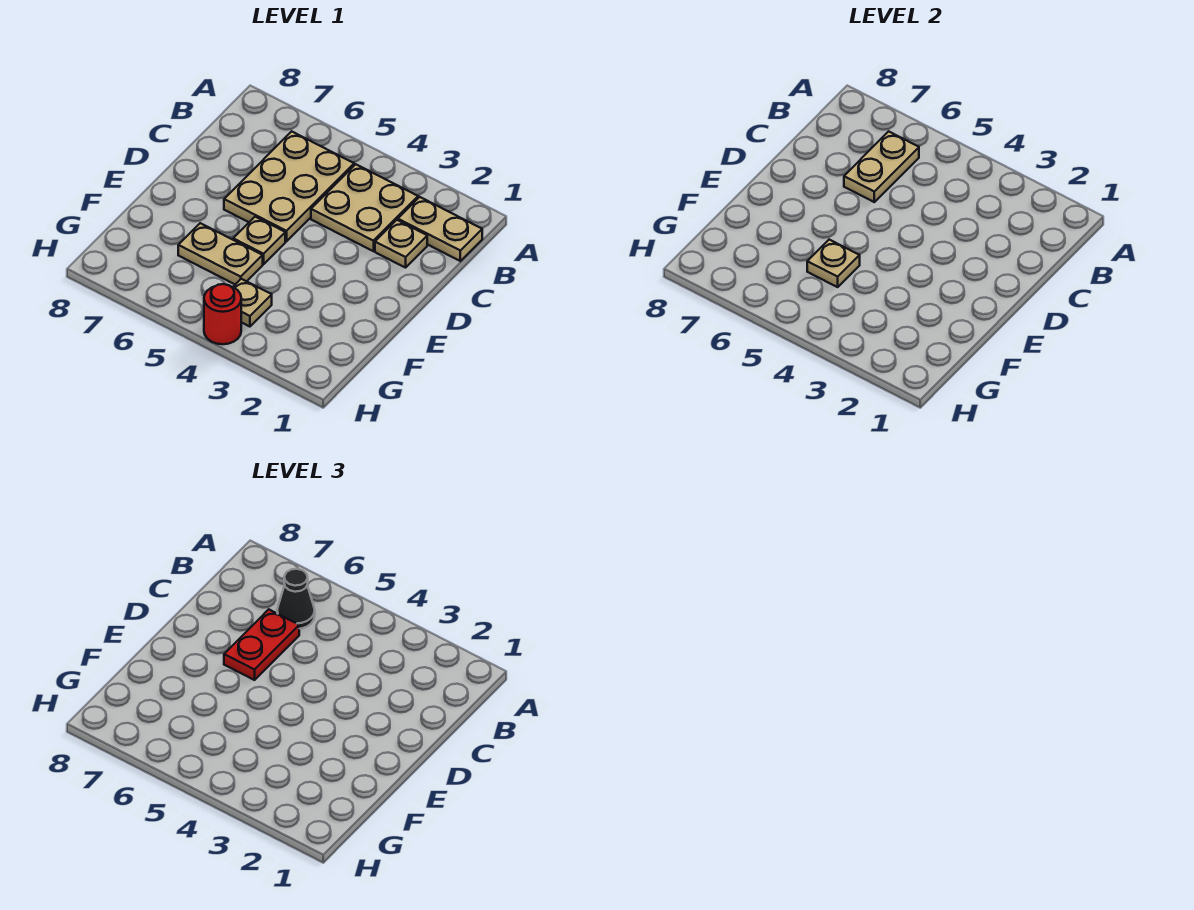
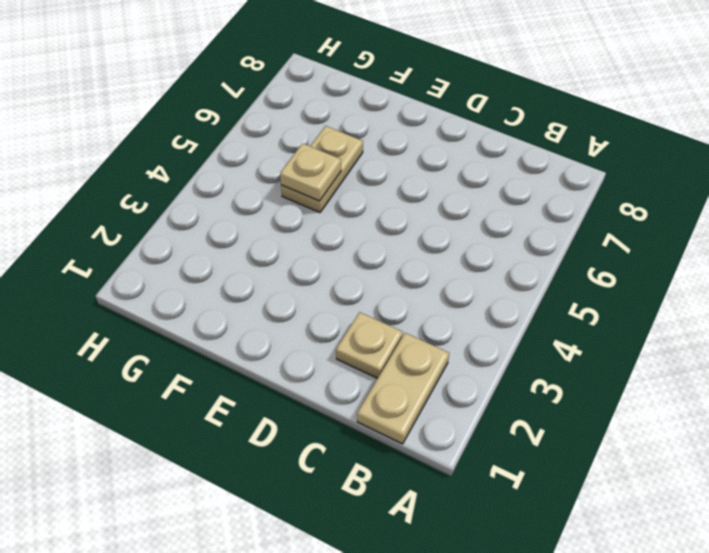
none -> tan 2x2 plate [311,164,418,251]
none -> tan 2x3 plate [224,131,354,241]
none -> tan 1x1 plate [233,217,285,264]

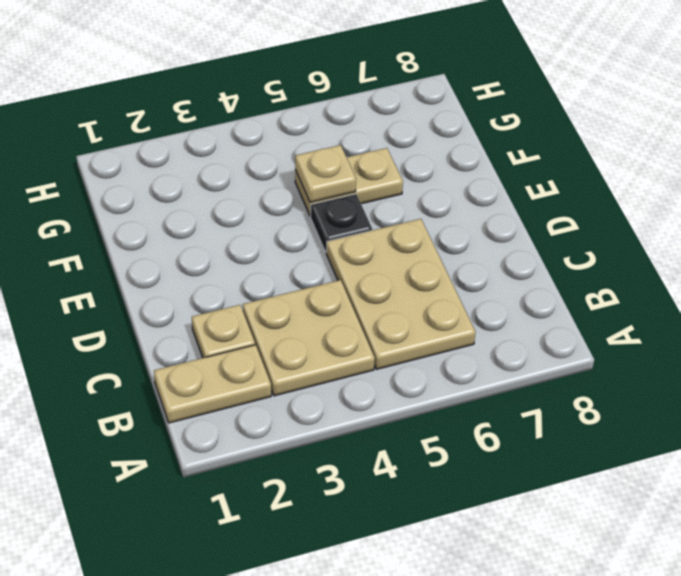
black 1x1 plate [311,194,372,252] -> tan 1x1 plate [233,217,285,264]
none -> tan 1x1 plate [233,279,272,327]
none -> red 1x1 round brick [204,284,241,344]
none -> tan 1x2 plate [844,131,919,202]

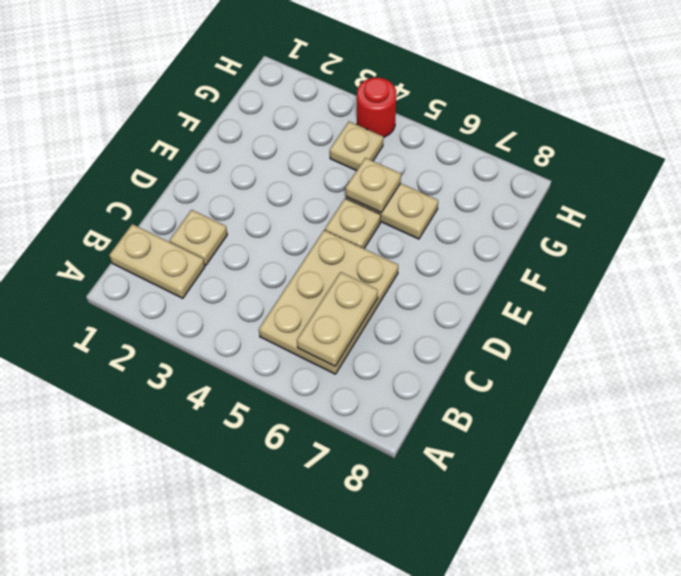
none -> tan 2x2 plate [311,164,418,251]
none -> black 1x1 cone [277,569,315,629]
none -> red 1x2 plate [224,609,299,680]

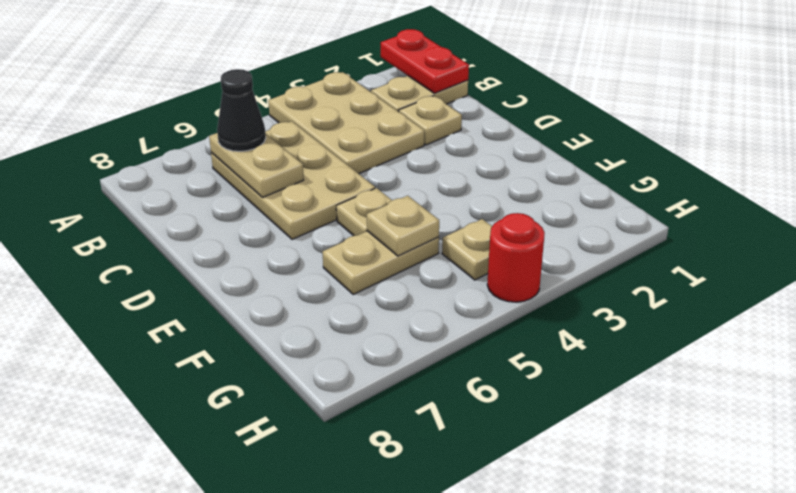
red 1x2 plate [381,29,469,93] -> red 1x2 plate moved to [224,609,299,680]
tan 2x3 plate [268,72,424,174] -> tan 2x2 plate [311,164,418,251]

